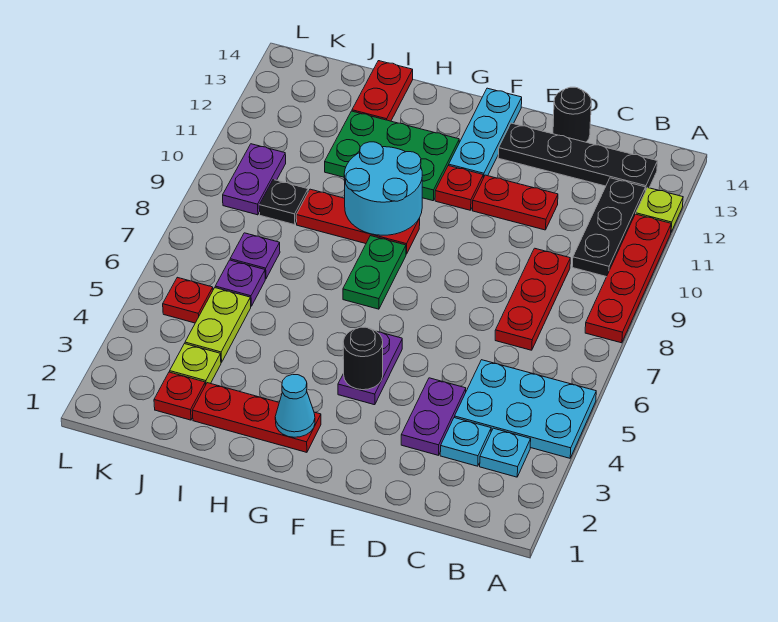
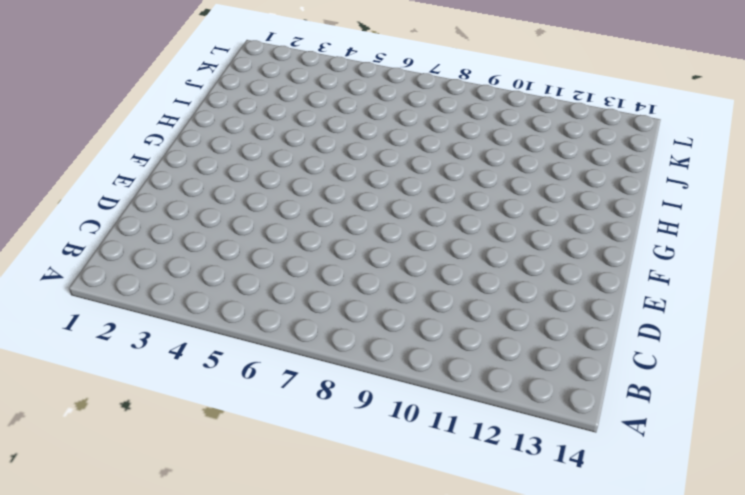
none -> cyan 2x3 plate [455,360,596,458]
none -> red 1x4 plate [585,214,671,343]
none -> lime 1x1 plate [636,188,683,232]
none -> cyan 1x1 plate [480,428,531,477]

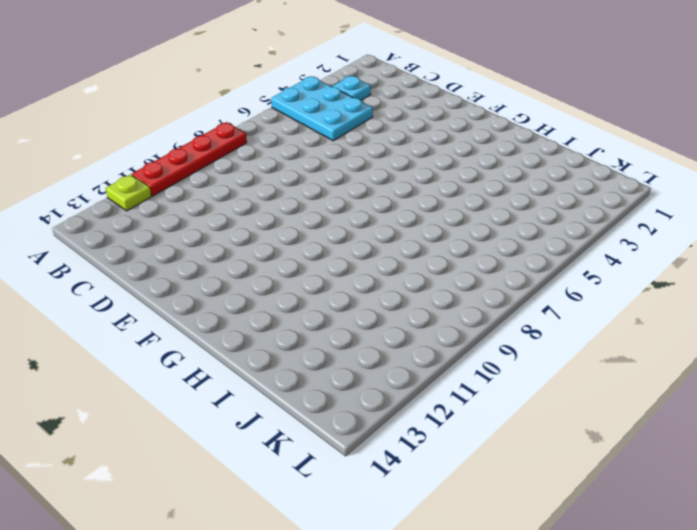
none -> black 1x3 plate [572,178,645,277]
none -> black 1x4 plate [498,123,657,191]
none -> cyan 1x1 plate [440,418,491,466]
none -> red 1x3 plate [495,248,570,350]

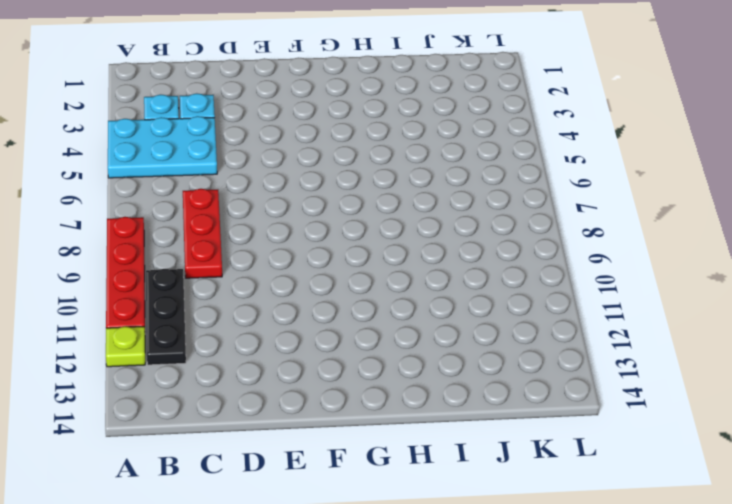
none -> black 1x4 plate [498,123,657,191]
none -> purple 1x2 plate [401,378,466,455]
none -> red 1x2 plate [472,175,558,230]
none -> black 1x1 round brick [553,87,591,142]

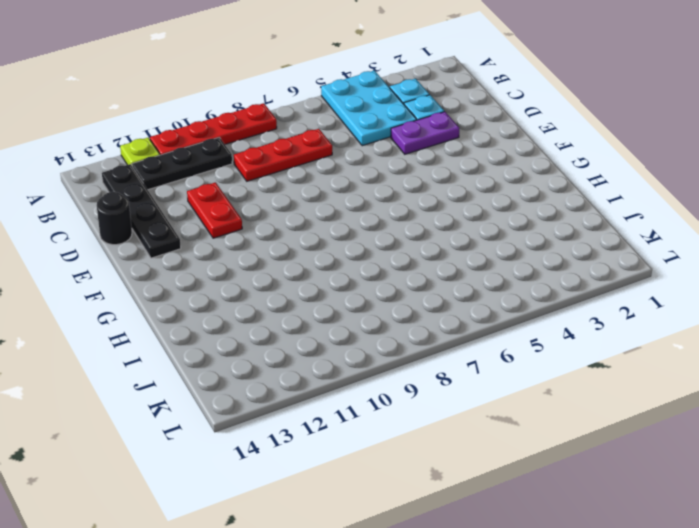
none -> purple 1x2 plate [338,331,402,405]
none -> red 1x1 plate [435,165,483,210]
none -> cyan 1x3 plate [449,88,522,178]
none -> red 1x3 plate [192,383,321,452]

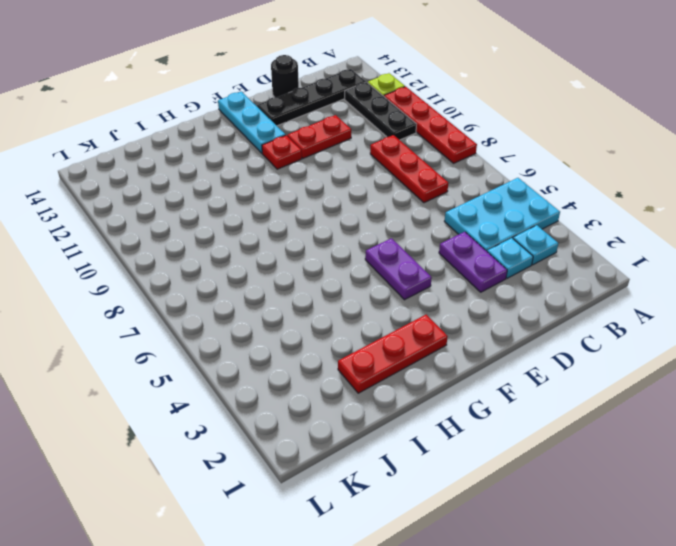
none -> green 1x2 plate [343,236,406,309]
none -> red 1x3 plate [296,189,420,254]
none -> green 2x3 plate [325,111,459,201]
none -> red 1x2 plate [352,61,413,121]

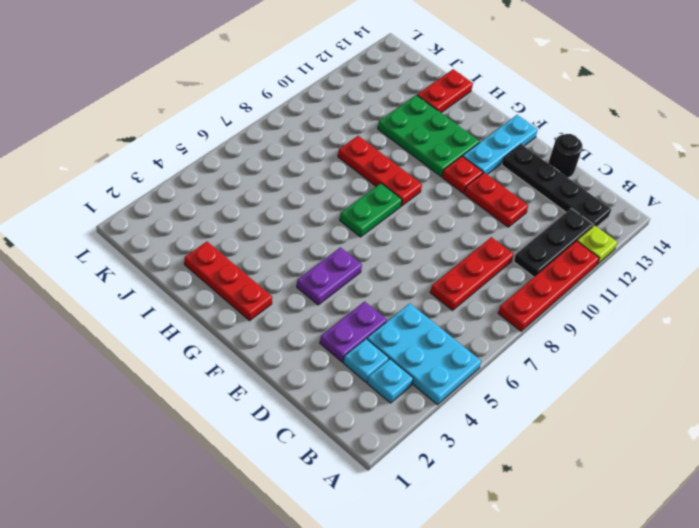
none -> red 1x1 plate [154,372,205,420]
none -> lime 1x1 plate [170,344,221,385]
none -> lime 1x2 plate [185,288,251,363]
none -> purple 1x1 plate [215,260,265,306]

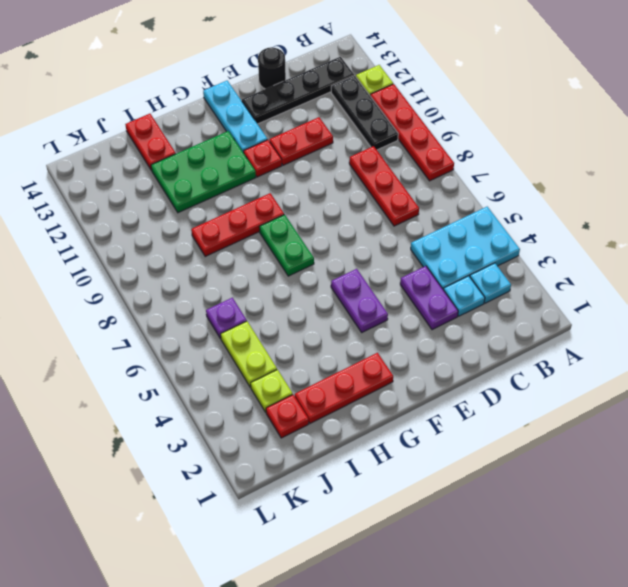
none -> purple 1x1 plate [230,233,280,279]
none -> black 1x1 plate [259,180,308,225]
none -> red 1x1 plate [163,277,213,323]
none -> purple 1x2 plate [223,144,286,215]

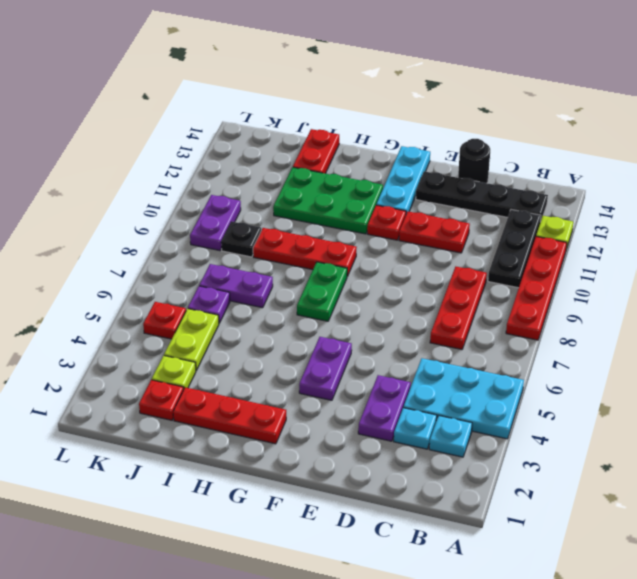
purple 1x2 plate [199,264,273,308] -> purple 1x1 plate [230,233,280,279]
none -> black 1x1 round brick [343,327,383,390]
none -> cyan 1x1 cone [275,374,315,437]
none -> cyan 2x2 round brick [344,142,422,235]

